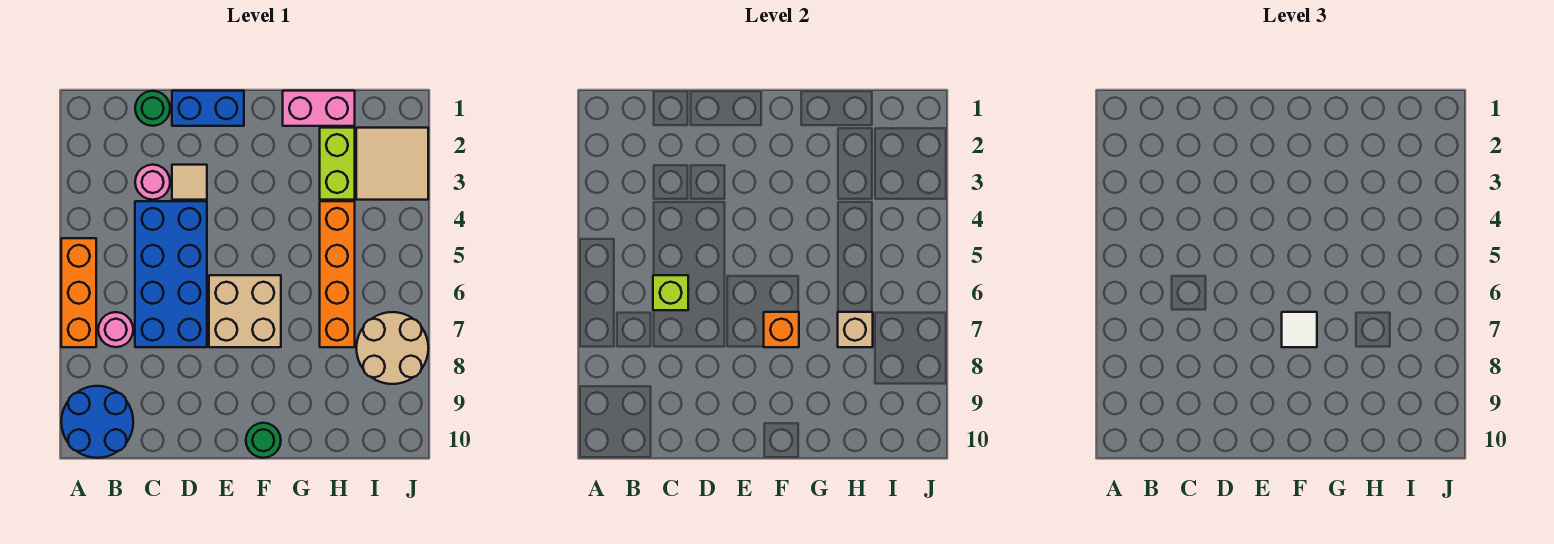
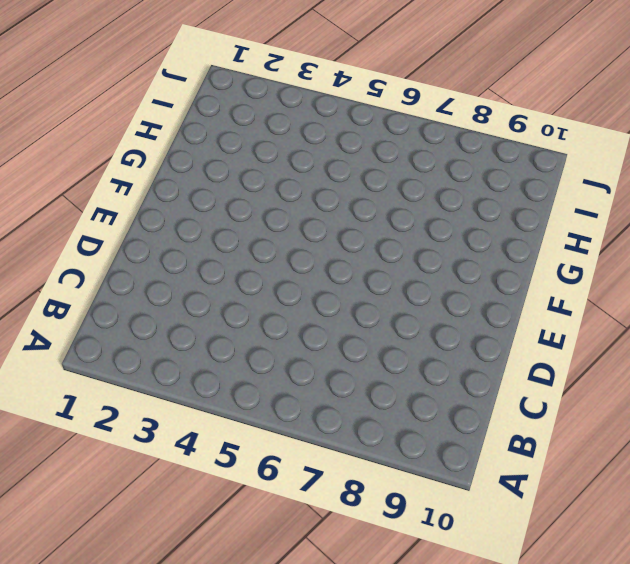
none -> orange 1x3 brick [61,238,96,347]
none -> blue 2x2 round brick [61,386,133,458]
none -> pink 1x1 round brick [98,312,133,347]

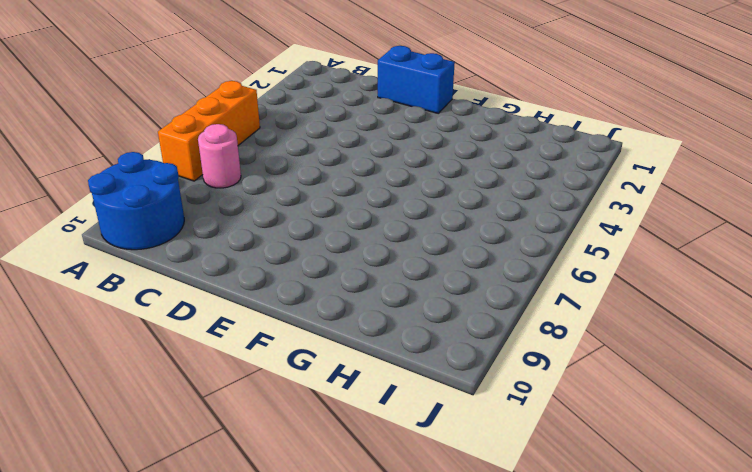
none -> green 1x1 round brick [135,91,170,126]
none -> pink 1x1 round brick [135,165,170,200]
none -> blue 2x4 brick [135,201,207,347]

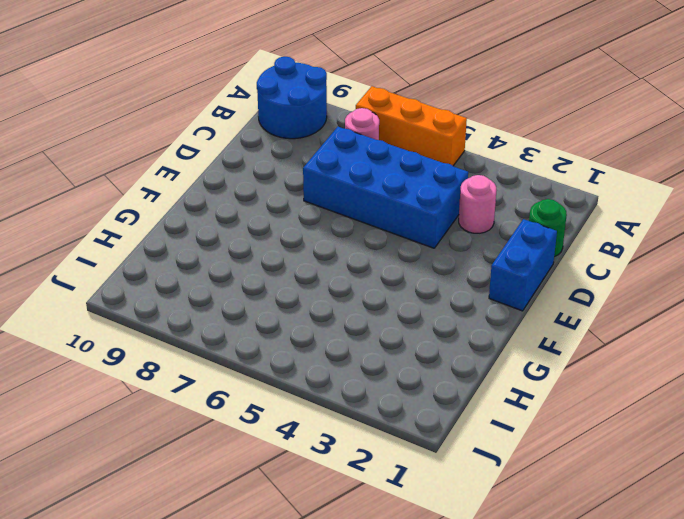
none -> tan 1x1 tile [172,165,207,200]
none -> tan 2x2 brick [209,275,281,347]
none -> green 1x1 round brick [246,423,281,458]

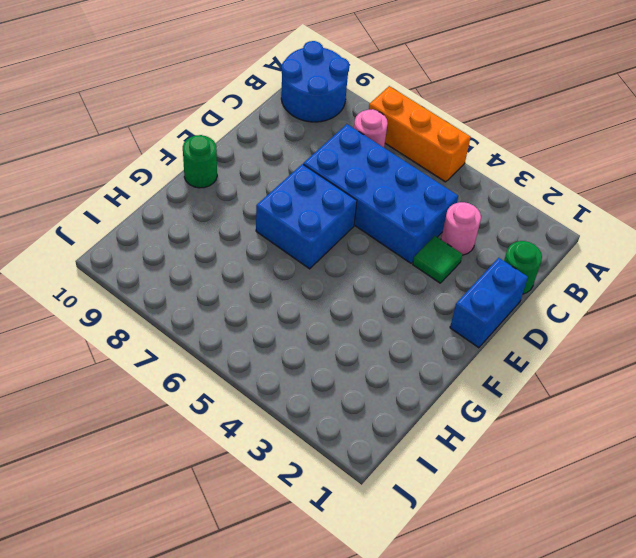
green 1x1 tile [413,236,462,283] -> tan 1x1 tile [172,165,207,200]
blue 2x2 brick [256,164,357,269] -> tan 2x2 brick [209,275,281,347]
none -> pink 1x2 brick [283,91,355,126]
none -> lime 1x2 brick [320,128,355,200]
none -> orange 1x4 brick [320,201,355,347]

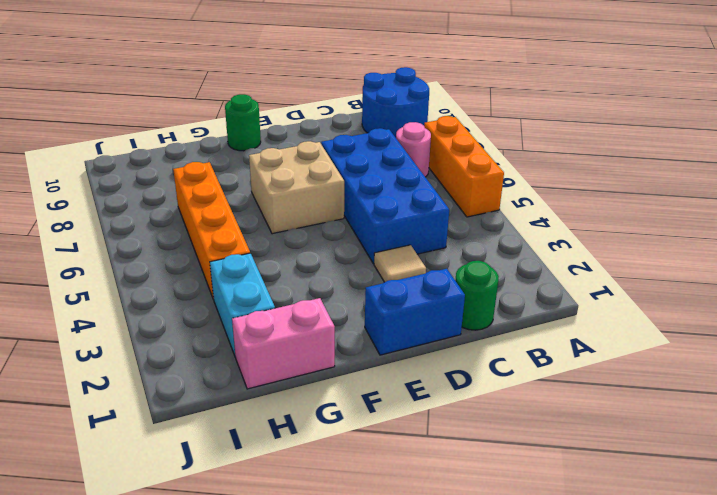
cyan 1x2 brick [210,253,275,357] -> lime 1x2 brick [320,128,355,200]
none -> pink 1x1 round brick [135,165,170,200]
none -> tan 2x2 tile [356,128,428,200]
none -> tan 2x2 round brick [356,312,428,384]

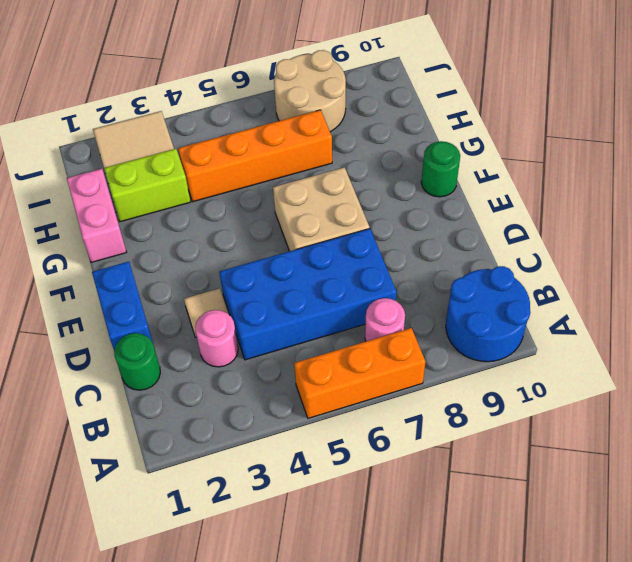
none -> lime 1x1 brick [653,275,688,310]
none -> orange 1x1 brick [764,312,799,347]
none -> tan 1x1 brick [838,312,873,347]

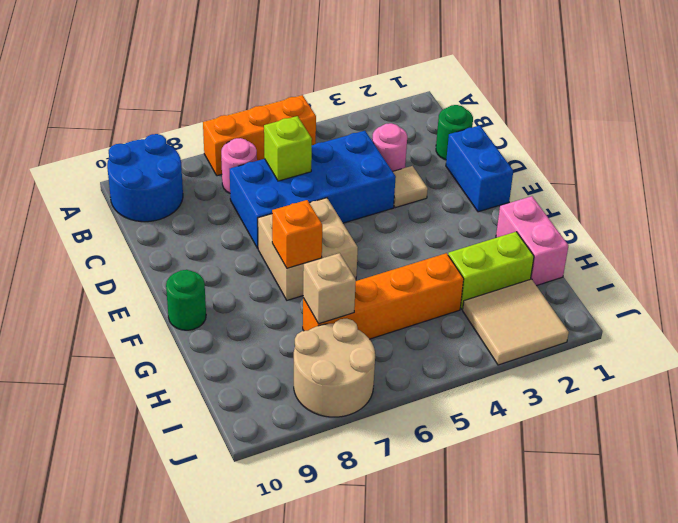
none -> white 1x1 tile [1282,312,1317,347]

